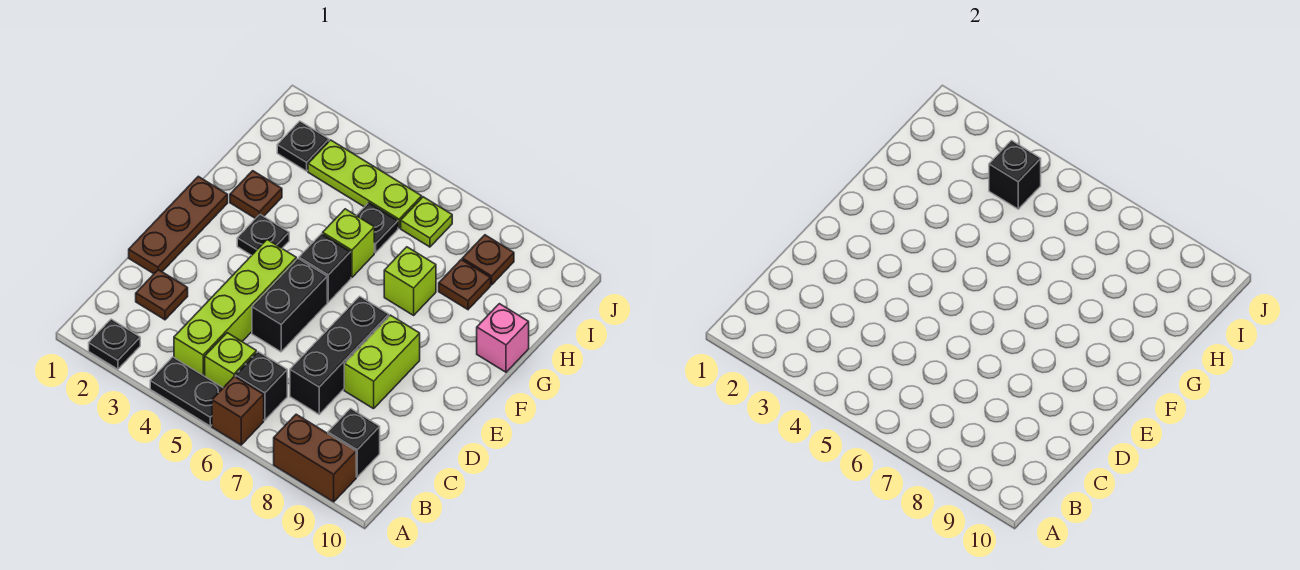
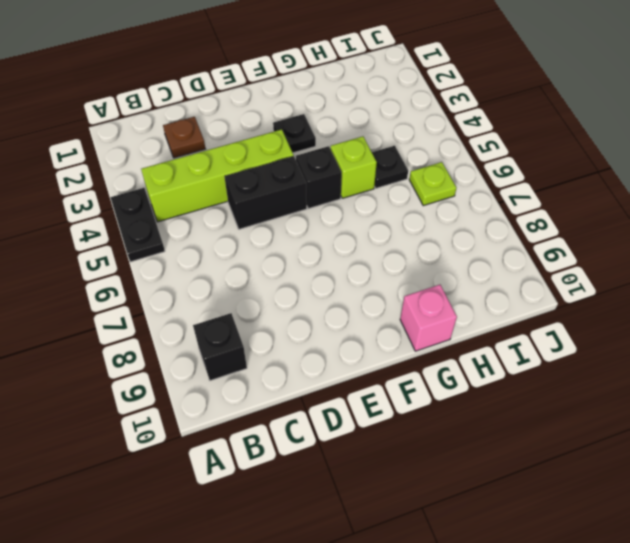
none -> black 1x1 plate [89,319,140,369]
none -> brown 1x1 brick [212,376,264,445]
none -> brown 1x2 brick [274,414,356,502]

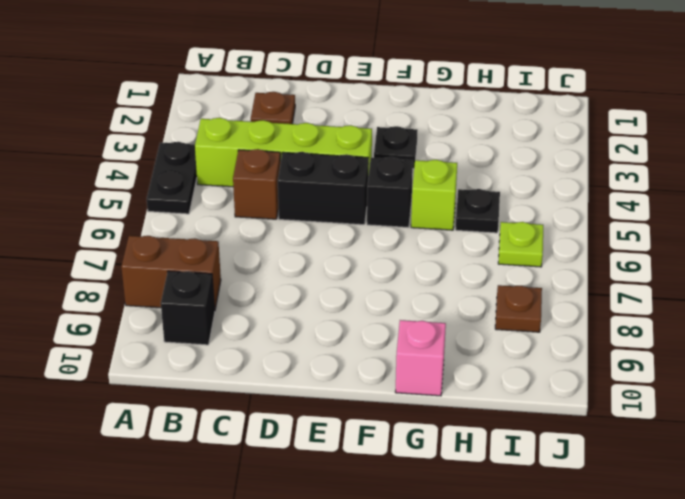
brown 1x2 brick [121,236,221,310] -> brown 1x2 brick turned to [274,414,356,502]
brown 1x1 brick [233,149,281,219] -> brown 1x1 brick moved to [212,376,264,445]
none -> black 1x1 plate [89,319,140,369]
none -> lime 1x1 brick [205,333,256,388]
none -> black 1x1 brick [236,352,287,420]

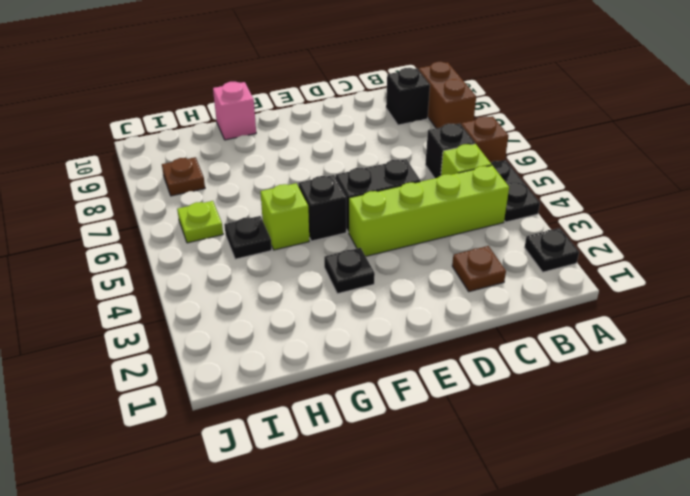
none -> black 1x3 brick [290,296,389,414]
none -> brown 1x3 plate [129,176,228,274]
none -> lime 1x2 brick [344,315,420,409]

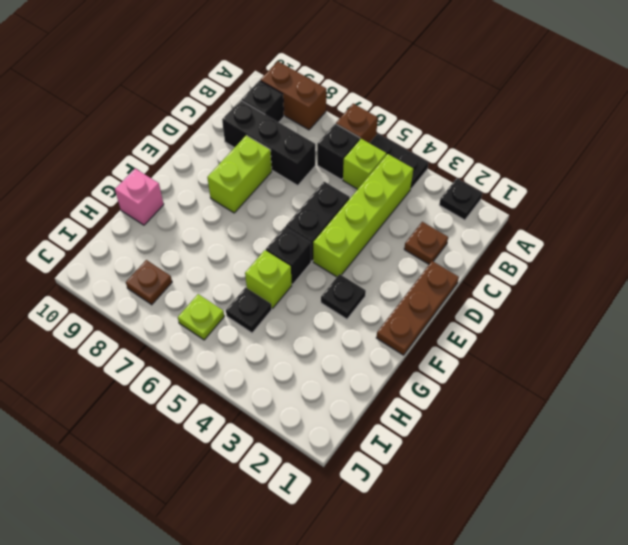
black 1x3 brick [222,100,315,185] -> black 1x3 brick turned to [290,296,389,414]
none -> brown 1x1 plate [230,171,282,219]
none -> lime 1x1 brick [384,247,436,315]
none -> brown 1x1 plate [439,260,491,310]

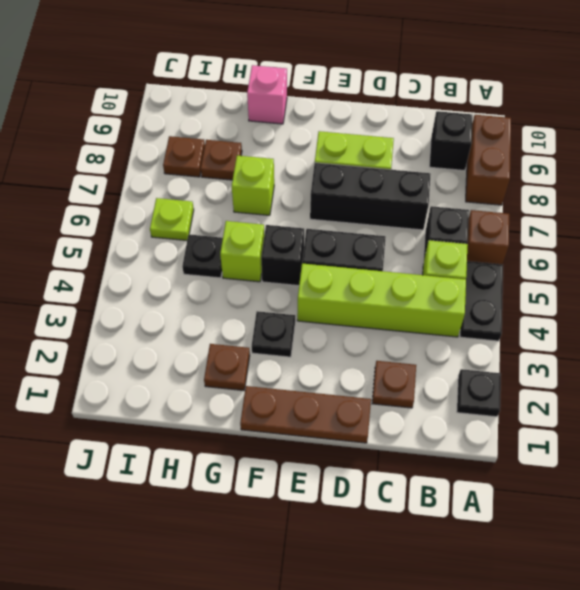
none -> black 1x1 plate [277,121,329,171]
none -> lime 1x3 plate [308,140,422,228]
none -> black 1x1 brick [989,141,1041,209]

